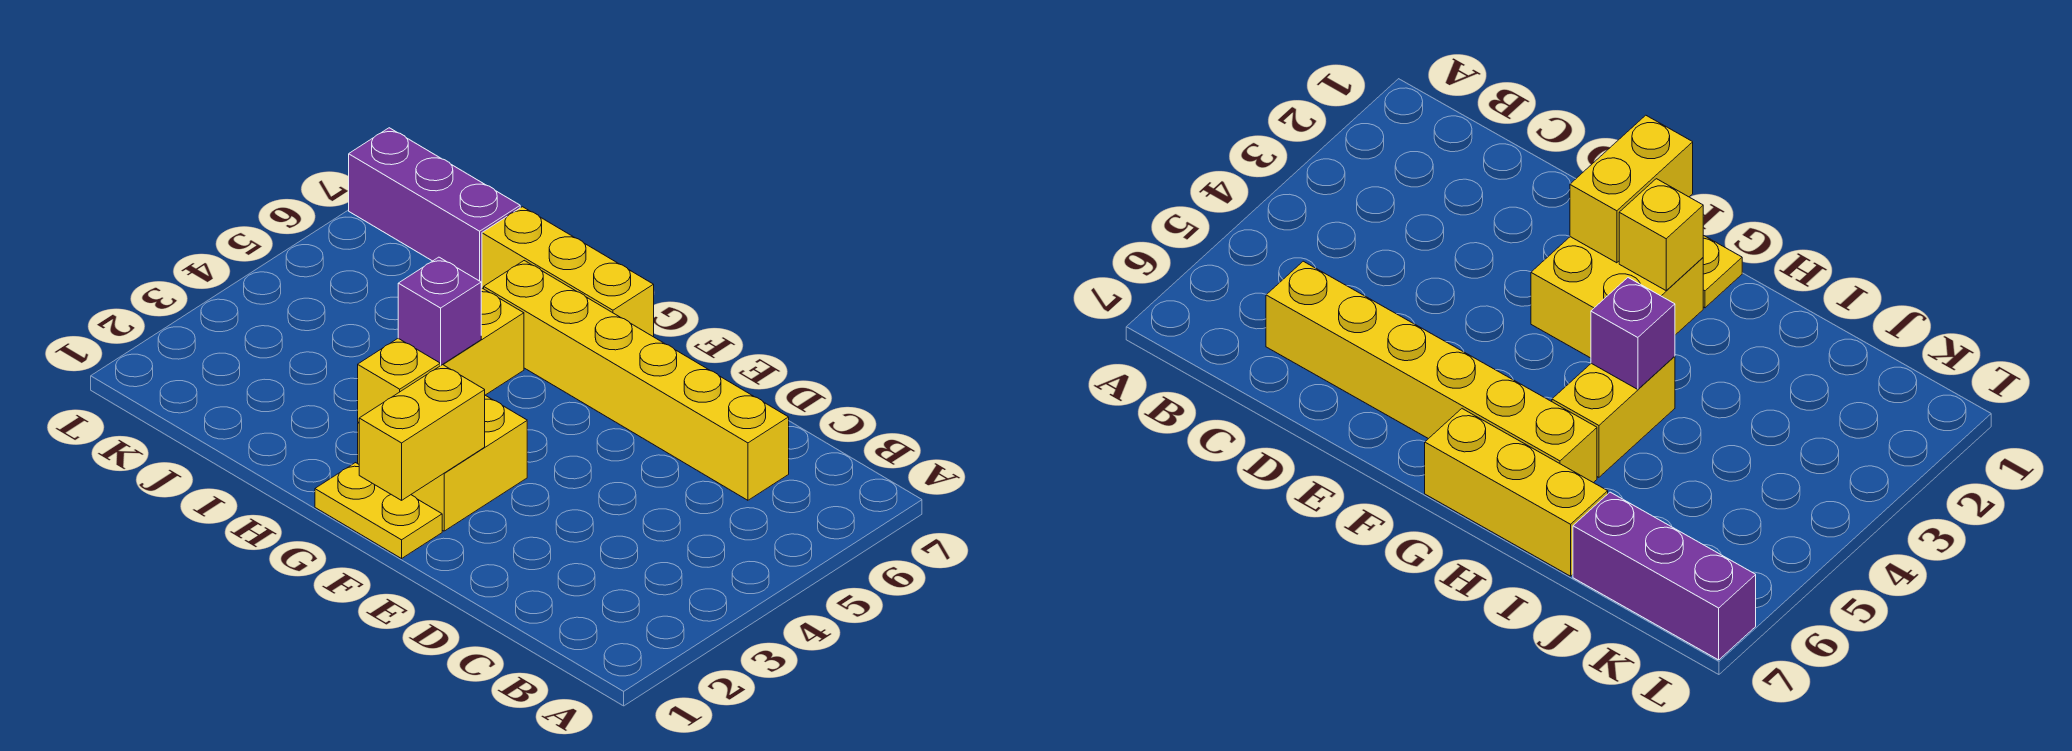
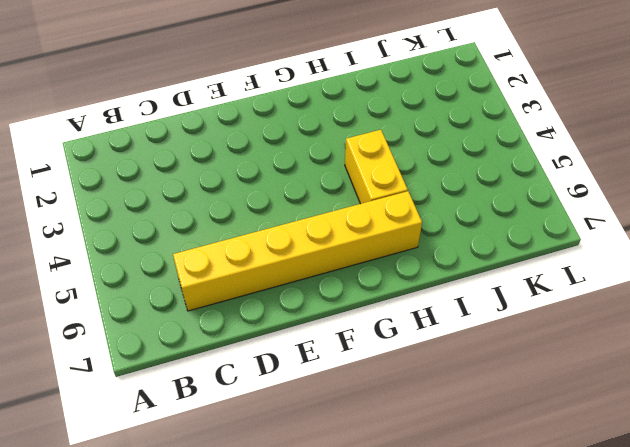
none -> yellow 1x2 plate [315,463,442,558]
none -> yellow 2x2 brick [358,395,527,531]

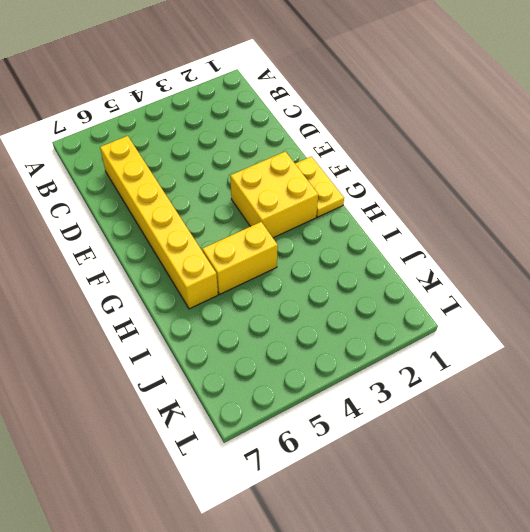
none -> yellow 1x3 brick [482,207,654,337]
none -> purple 1x3 brick [349,128,520,288]

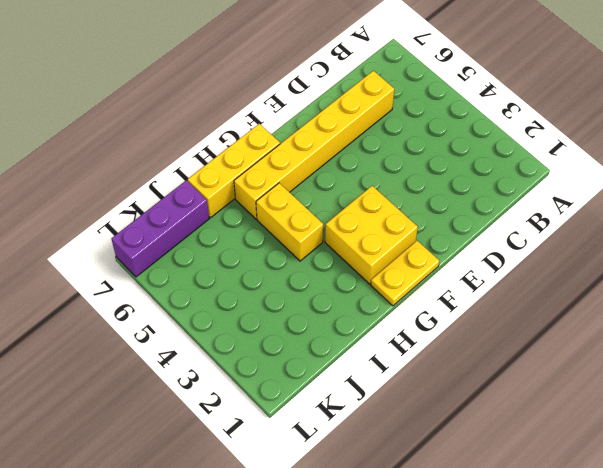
none -> yellow 1x2 brick [359,365,485,500]
none -> yellow 1x1 brick [358,338,441,422]

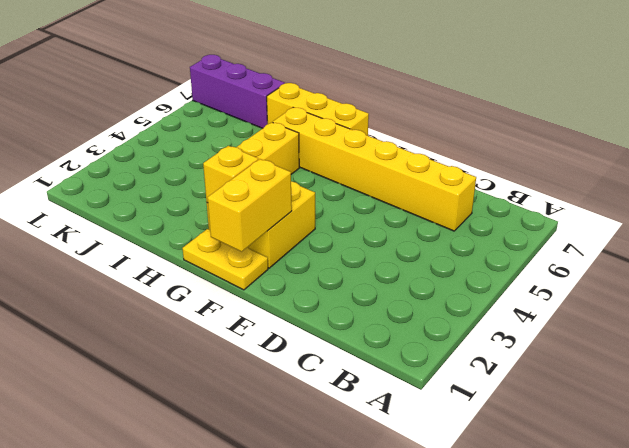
none -> purple 1x1 brick [398,257,481,365]

